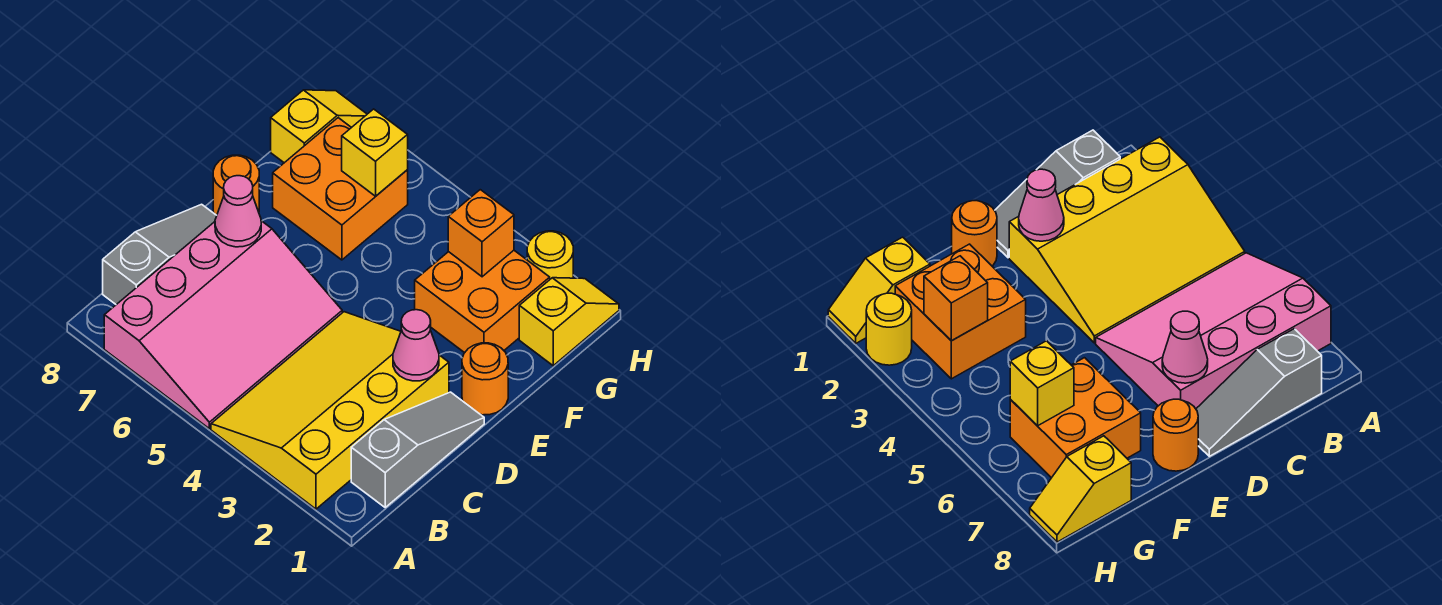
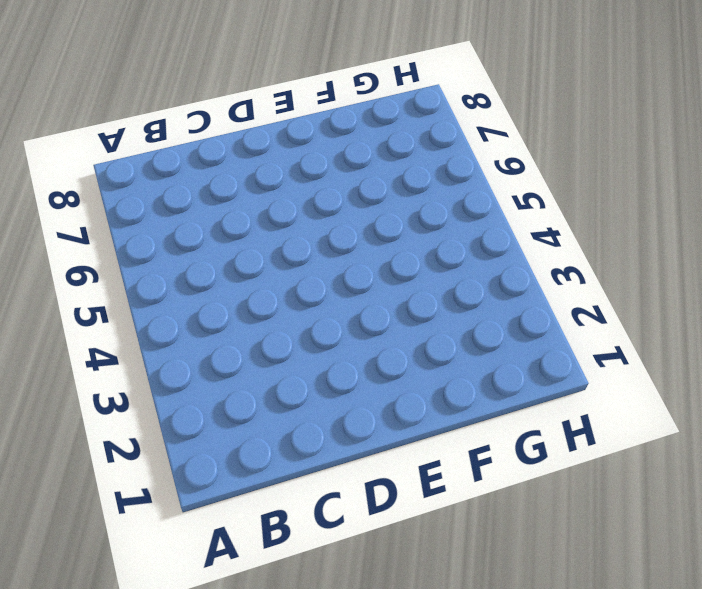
none -> yellow 3x4 slope [211,312,449,509]
none -> pink 3x4 slope [104,221,342,429]
none -> grey 1x3 slope [351,392,484,507]

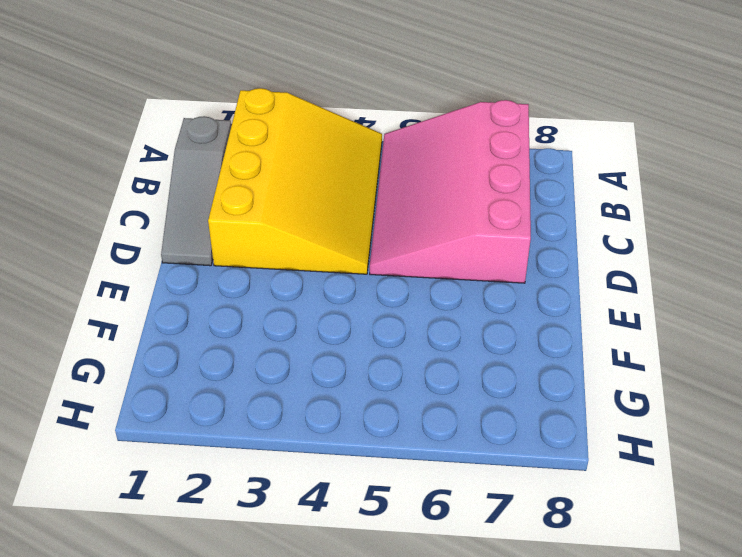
none -> grey 1x3 slope [103,204,217,305]
none -> orange 1x1 round brick [462,343,508,415]
none -> orange 1x1 round brick [213,155,259,215]

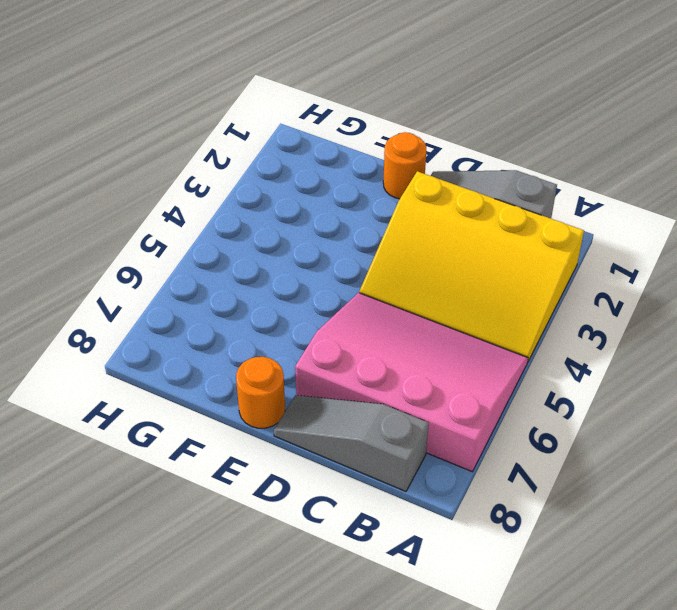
none -> orange 2x2 brick [415,250,550,353]
none -> orange 2x2 brick [273,118,408,260]
none -> yellow 1x2 slope [519,278,619,366]

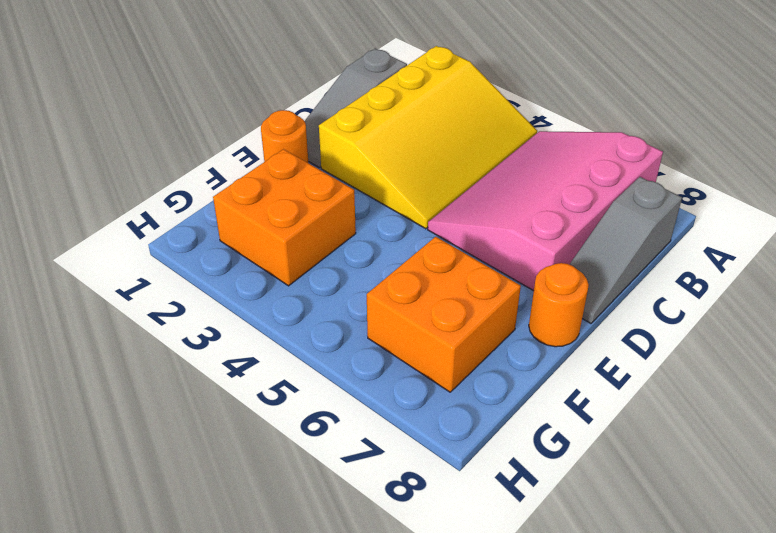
none -> yellow 1x2 slope [519,278,619,366]
none -> yellow 1x2 slope [271,90,367,163]
none -> yellow 1x1 round brick [527,231,573,279]

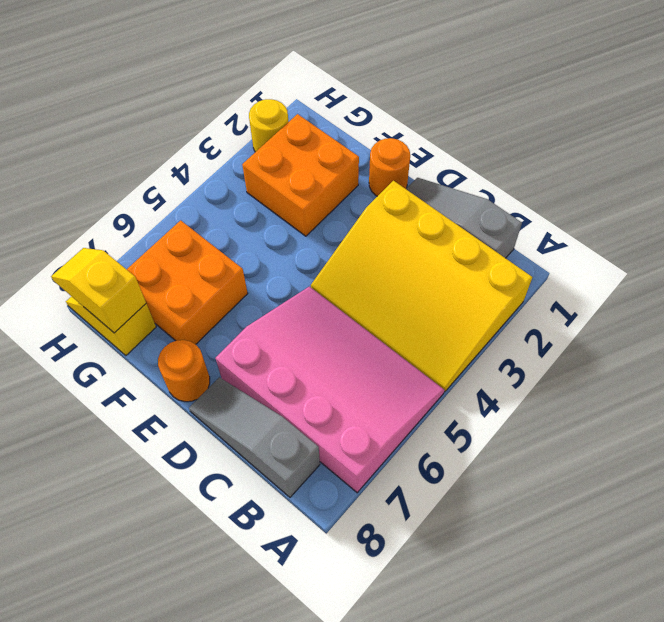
yellow 1x2 slope [51,248,146,333] -> yellow 1x2 slope moved to [519,278,619,366]
none -> pink 1x1 cone [393,310,439,381]
none -> pink 1x1 cone [215,176,261,247]
none -> orange 1x1 brick [448,190,514,277]

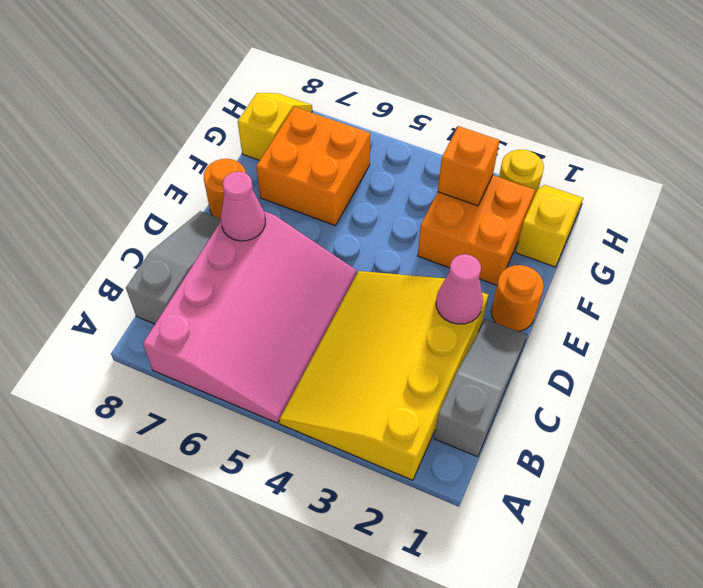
none -> yellow 1x1 brick [342,109,408,196]

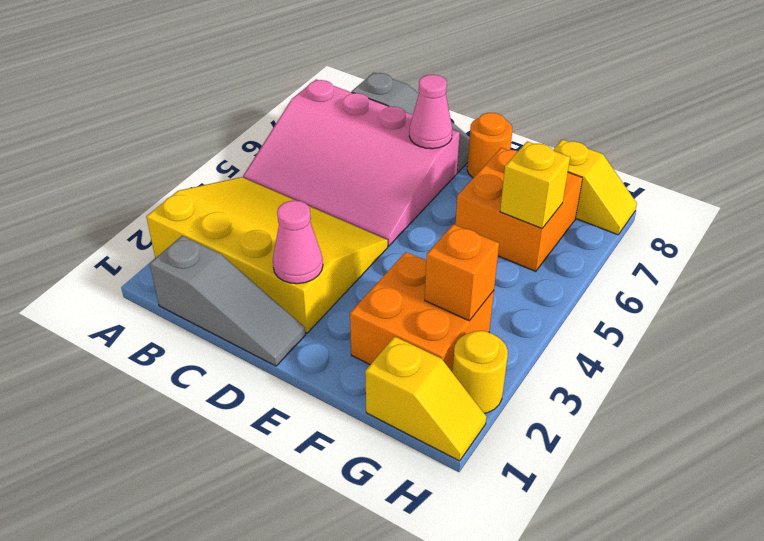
none -> orange 1x1 round brick [462,343,508,415]

